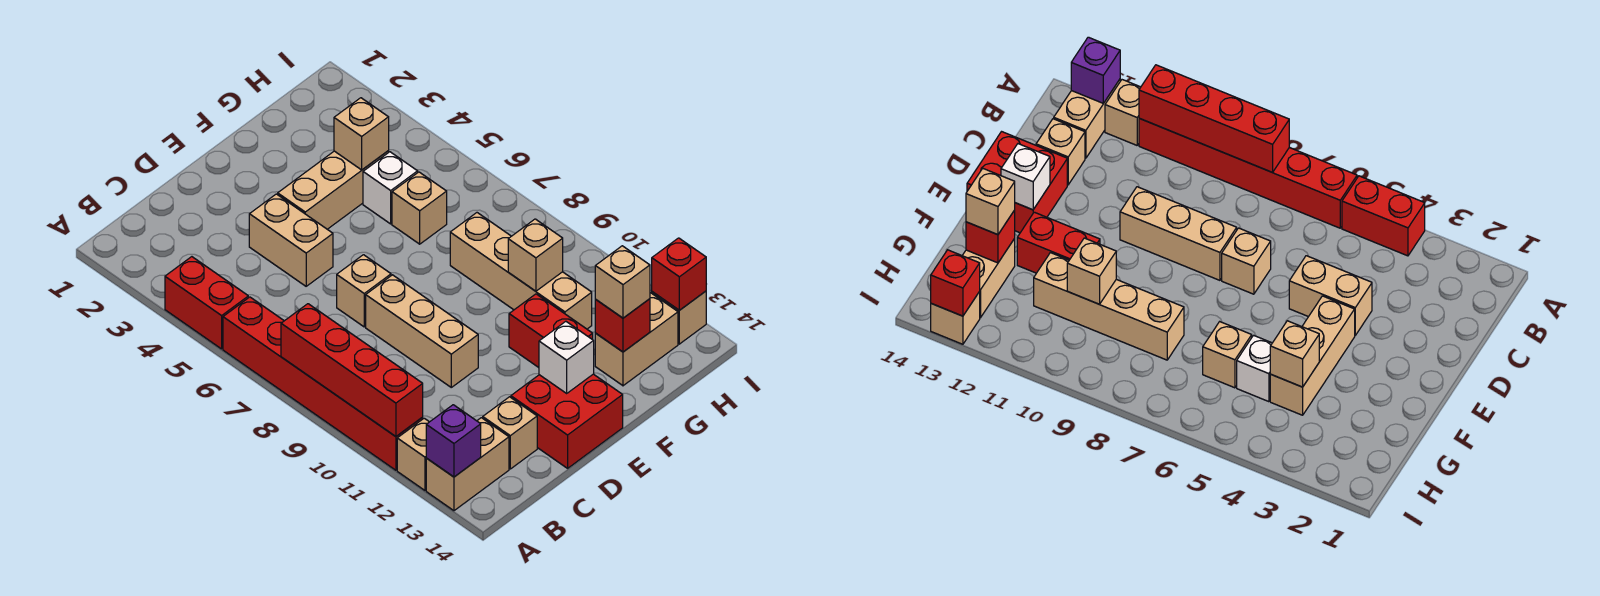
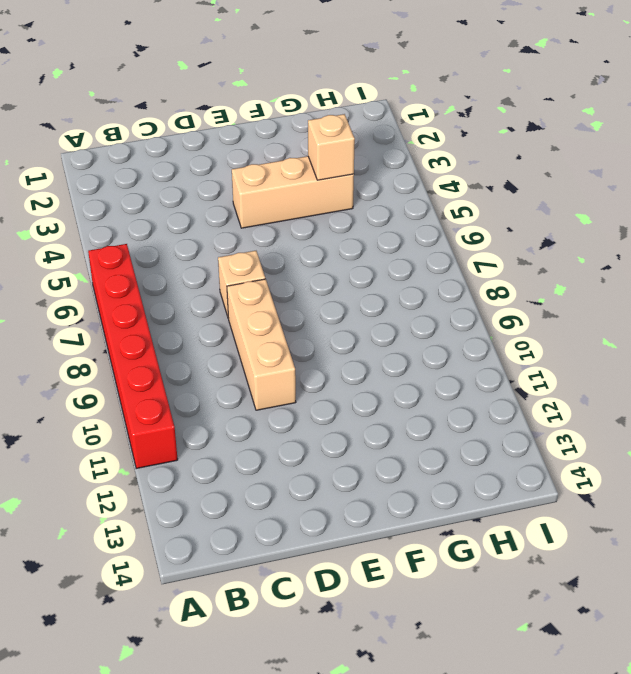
none -> red 1x2 brick [165,257,248,349]
none -> tan 1x1 brick [397,418,429,490]
none -> tan 1x2 brick [426,418,509,511]

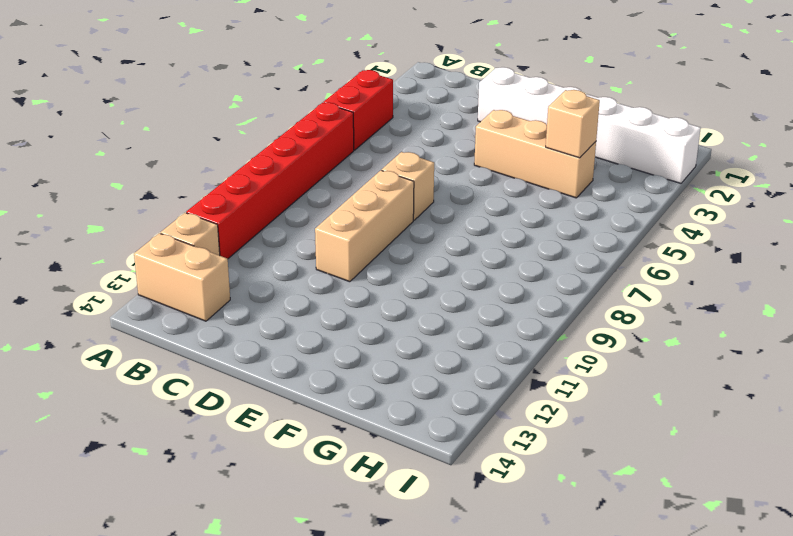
white 1x6 brick [478,67,701,183] -> none
none -> tan 1x1 brick [483,397,537,469]
none -> tan 1x2 brick [249,194,333,286]
none -> red 2x2 brick [511,374,623,468]

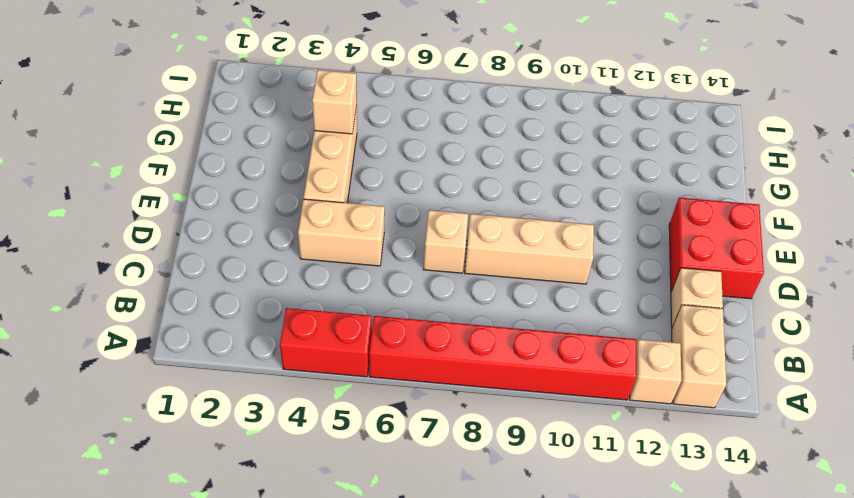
none -> red 1x2 brick [509,294,593,368]
none -> white 1x1 brick [363,152,418,224]
none -> tan 1x1 brick [392,172,447,244]

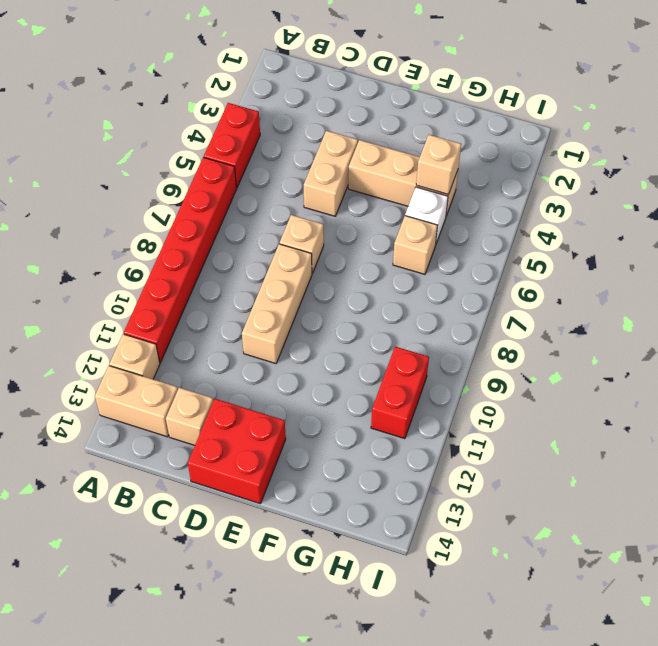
red 1x2 brick [371,347,429,439] -> red 1x2 brick moved to [509,294,593,368]
none -> tan 1x4 brick [450,213,592,329]
none -> tan 1x2 brick [595,293,678,386]
none -> tan 1x1 brick [652,291,706,344]

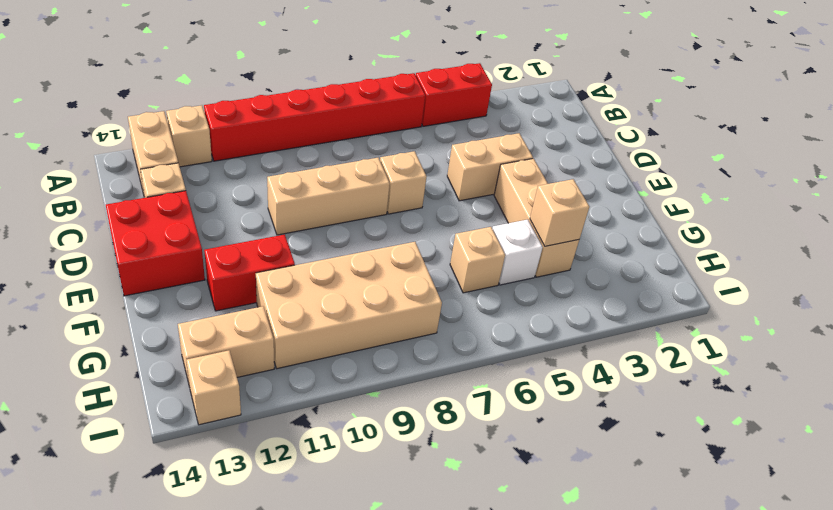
tan 2x4 brick [256,242,442,369] -> tan 1x4 brick [450,213,592,329]
tan 1x2 brick [178,306,274,383] -> tan 1x2 brick turned to [595,293,678,386]
none -> red 1x4 brick [281,304,423,436]
none -> purple 1x1 brick [426,405,481,477]
none -> white 1x1 brick [539,321,594,393]

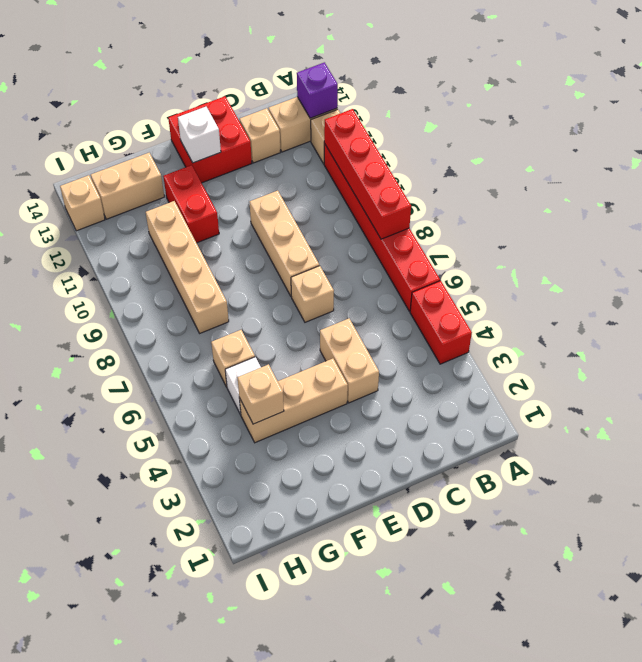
none -> tan 1x1 brick [508,219,563,291]
none -> red 1x1 brick [595,299,650,352]
none -> red 1x1 brick [652,238,706,310]

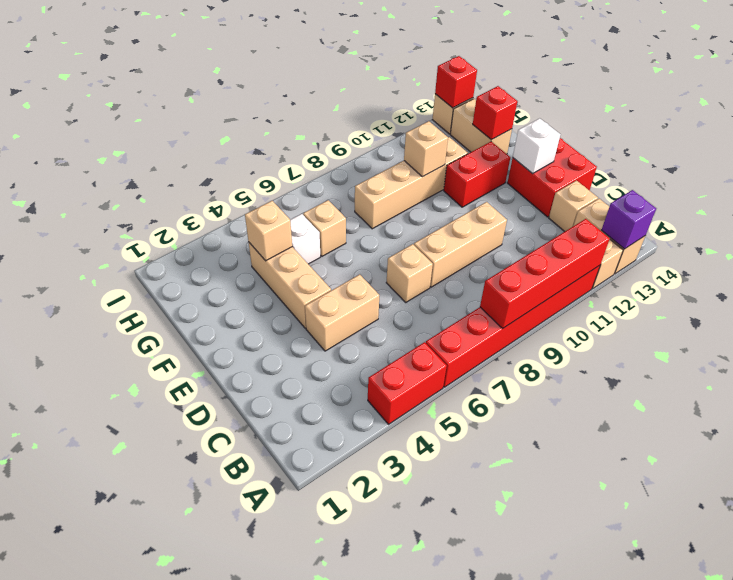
none -> tan 1x1 brick [595,246,650,318]

